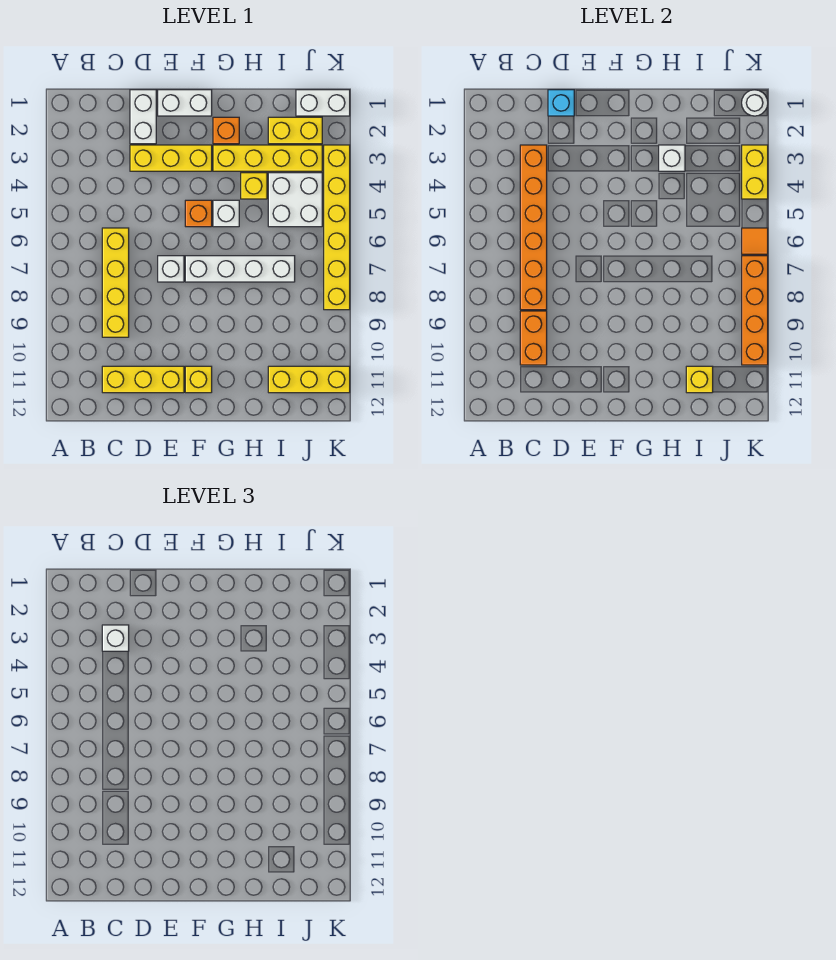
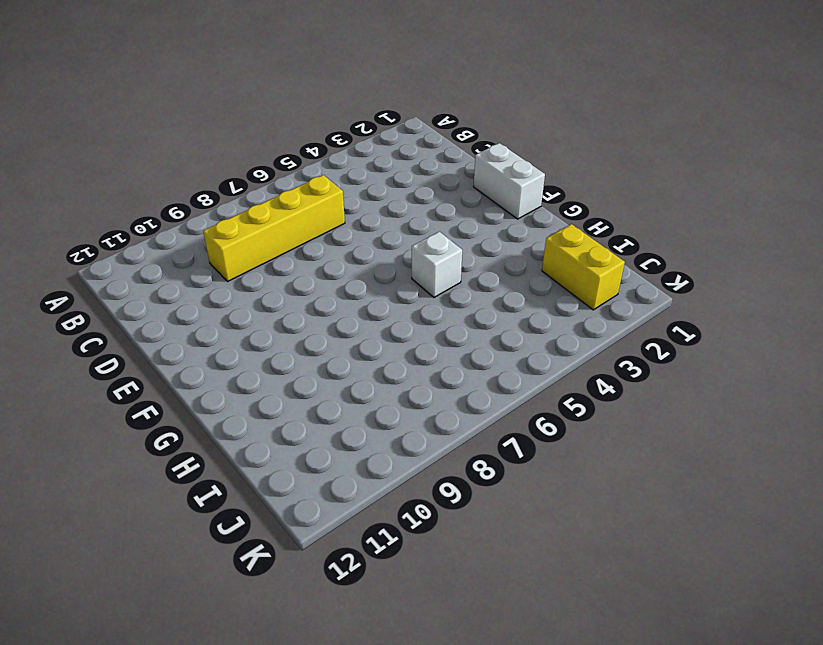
none -> yellow 1x3 brick [102,366,184,393]
none -> white 1x2 brick [130,90,156,144]
none -> yellow 1x3 brick [130,145,212,171]

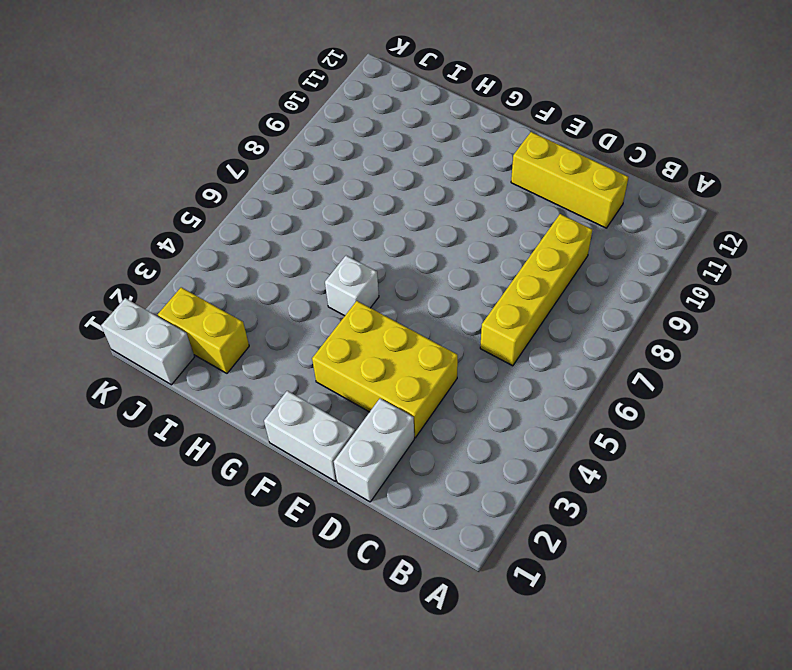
yellow 2x3 brick [312,301,458,438] -> yellow 1x3 brick [130,145,212,171]
none -> white 1x1 brick [158,256,184,282]
none -> orange 1x1 brick [185,200,212,227]
none -> white 1x4 brick [185,256,295,282]

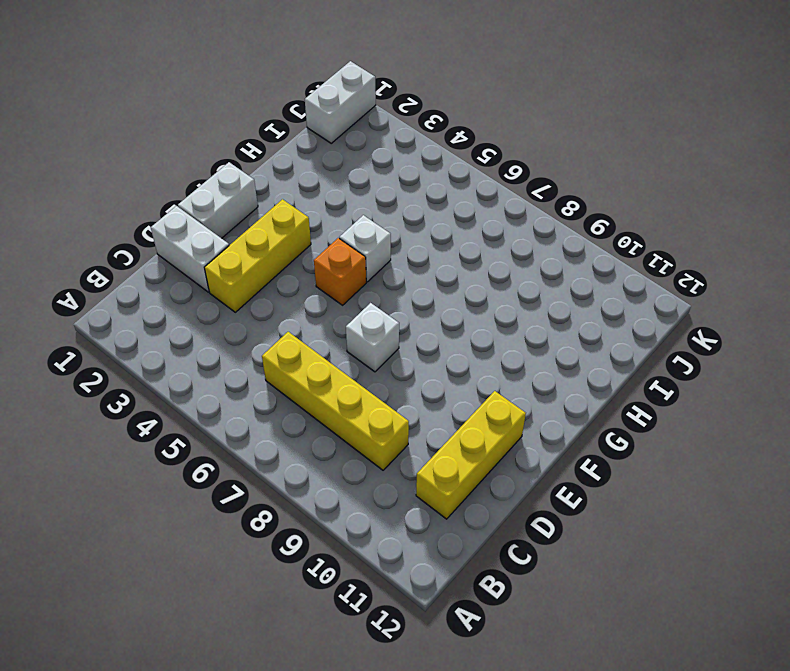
none -> white 1x4 brick [185,256,295,282]
none -> yellow 1x1 brick [185,366,212,393]
none -> orange 1x1 brick [213,117,239,144]

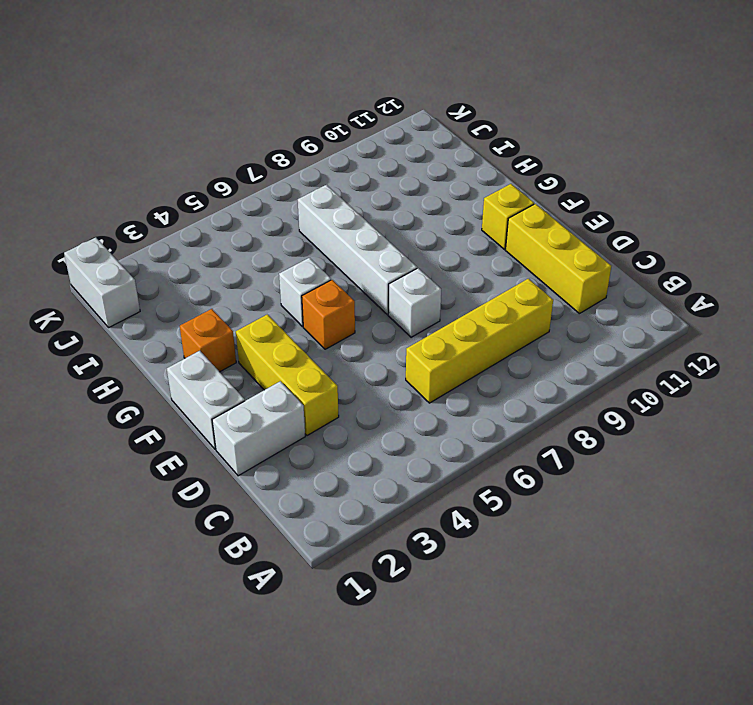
none -> yellow 1x4 brick [213,145,322,171]
none -> yellow 1x1 brick [241,173,267,199]
none -> yellow 1x2 brick [268,117,322,144]

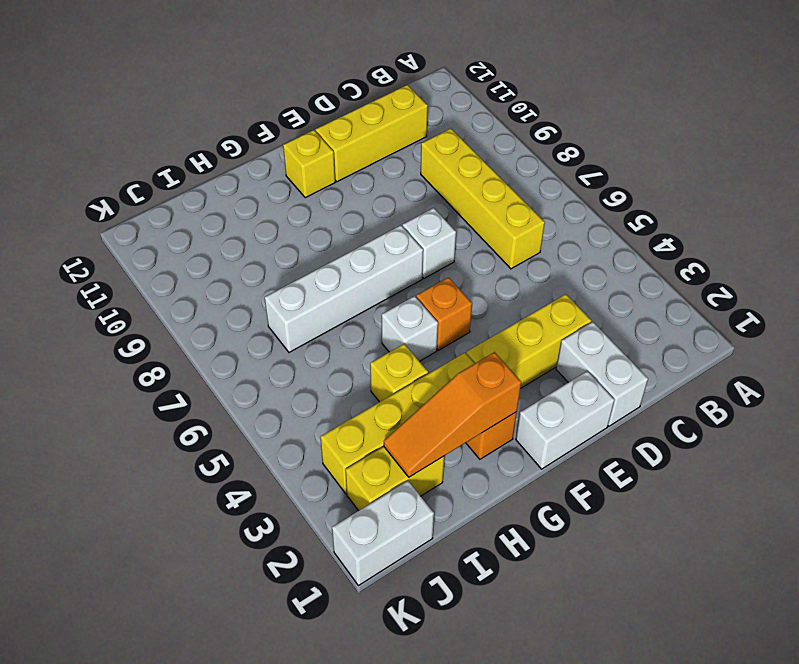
orange 1x3 slope [384,352,521,477] -> none
none -> white 2x2 brick [268,173,322,227]
none -> yellow 1x3 brick [268,366,350,393]
none -> yellow 1x6 brick [324,145,350,310]

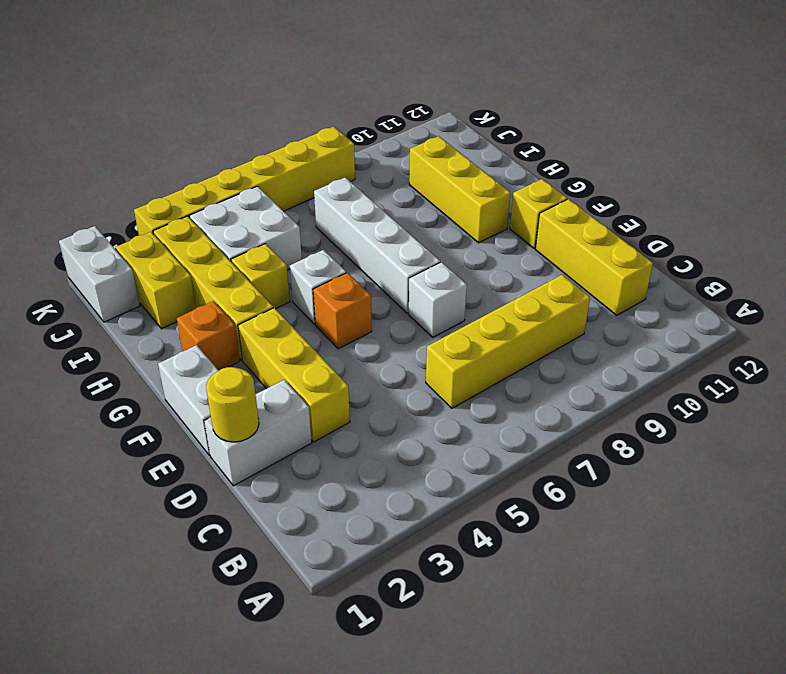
yellow 1x1 round brick [206,367,259,442] -> cyan 1x1 brick [548,90,574,116]
yellow 1x3 brick [409,136,511,243] -> yellow 1x3 brick moved to [268,366,350,393]
none -> orange 1x6 brick [520,145,547,310]
none -> orange 1x2 brick [520,311,547,365]
none -> white 1x1 brick [659,145,685,171]

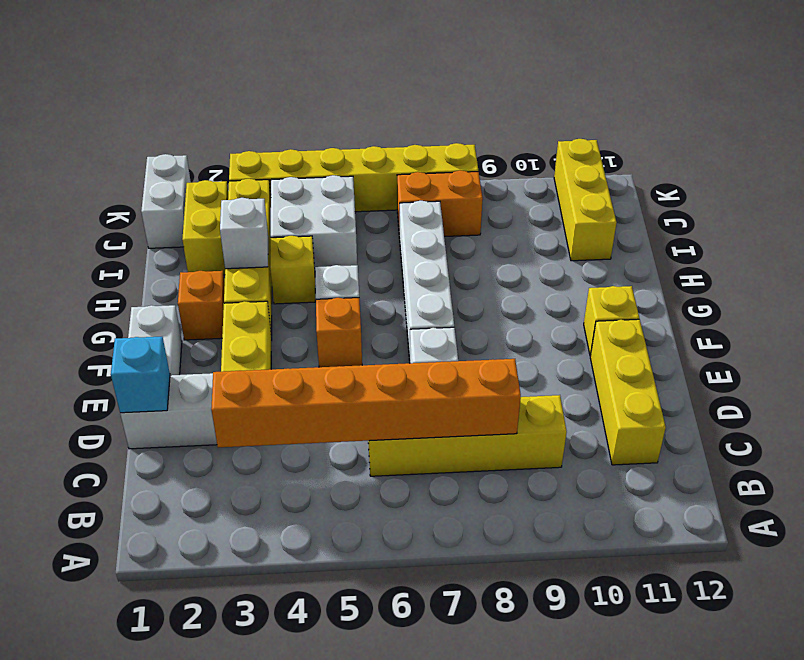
orange 1x2 brick [397,170,483,238] -> orange 1x2 brick moved to [520,311,547,365]
none -> yellow 1x1 brick [686,366,713,393]
none -> white 1x1 round brick [742,90,768,116]
none -> yellow 1x2 brick [742,145,768,199]

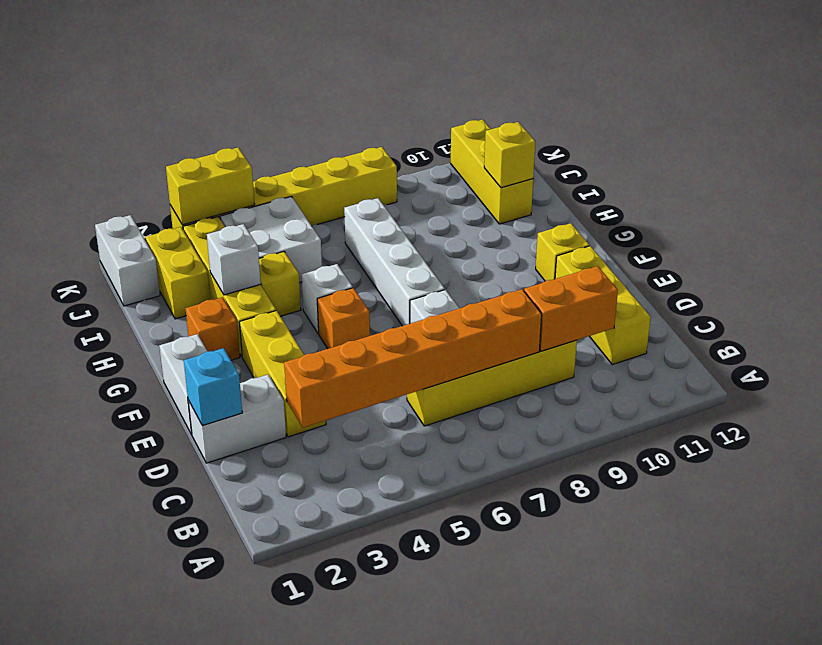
none -> white 1x1 round brick [742,90,768,116]
none -> orange 1x1 tile [742,228,768,254]
none -> orange 1x4 brick [742,256,768,365]

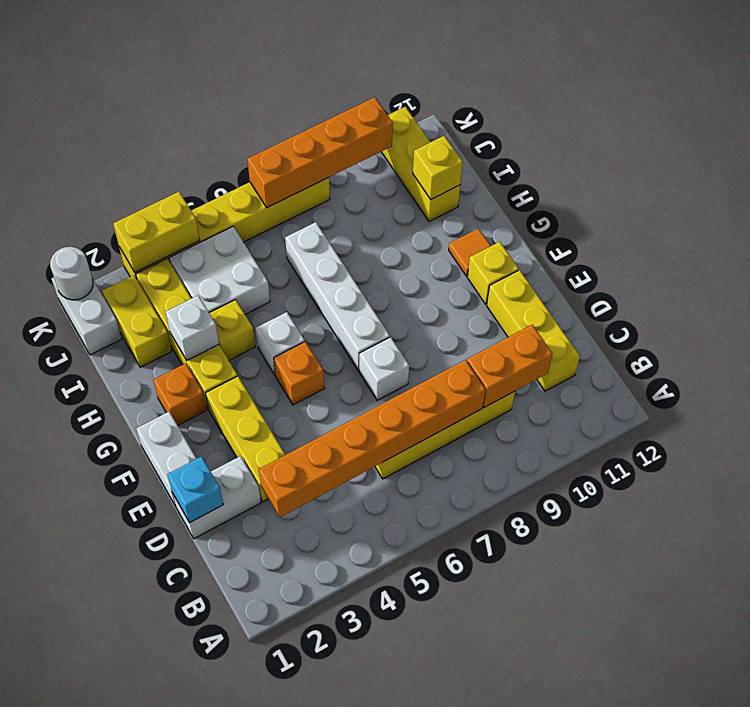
orange 1x1 tile [449,229,491,276] -> orange 1x1 tile moved to [742,228,768,254]
none -> white 1x1 brick [102,625,129,651]

